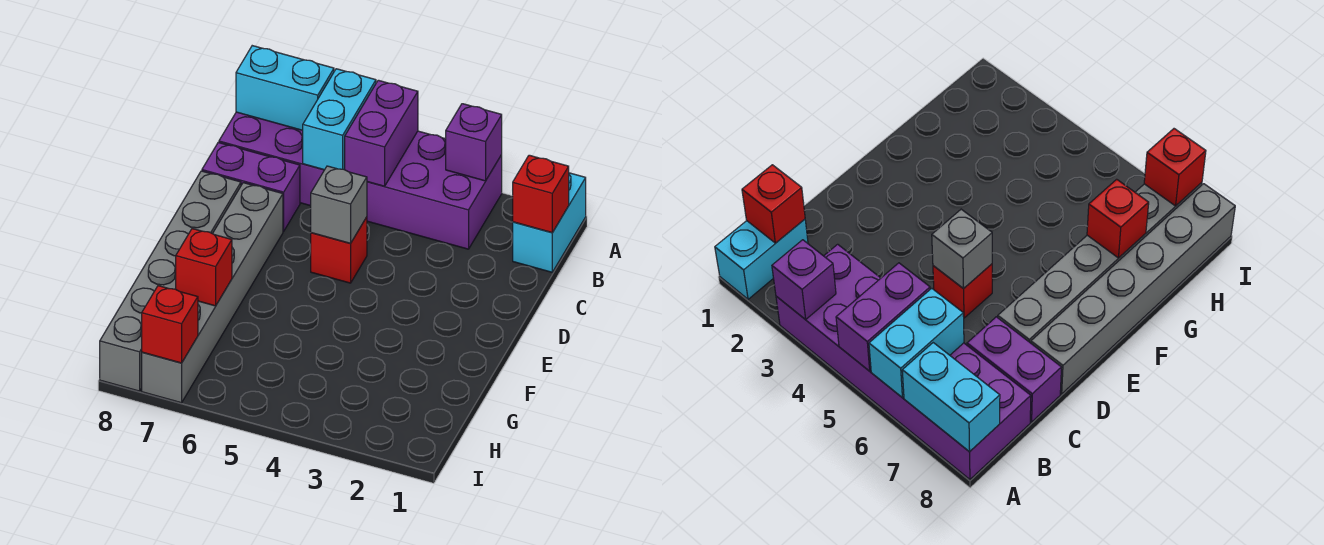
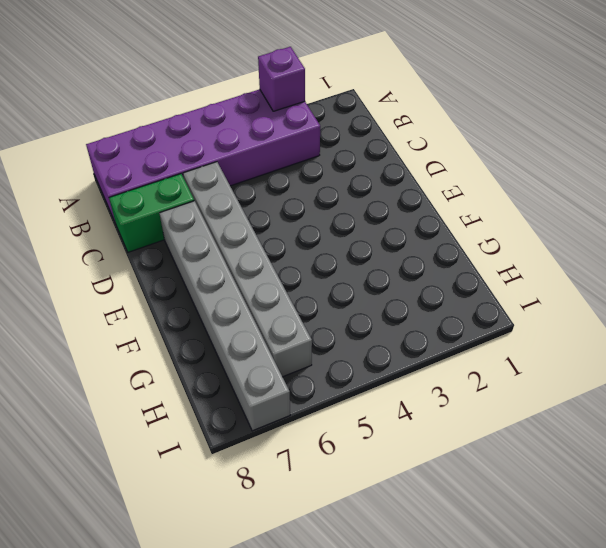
grey 1x6 brick [183,162,312,377] -> grey 1x6 brick moved to [100,171,241,391]
green 1x2 brick [109,174,194,252] -> purple 1x2 brick [202,142,300,231]
none -> cyan 1x2 brick [513,173,586,272]
none -> red 1x1 brick [311,217,367,283]
none -> purple 1x2 brick [345,80,418,186]

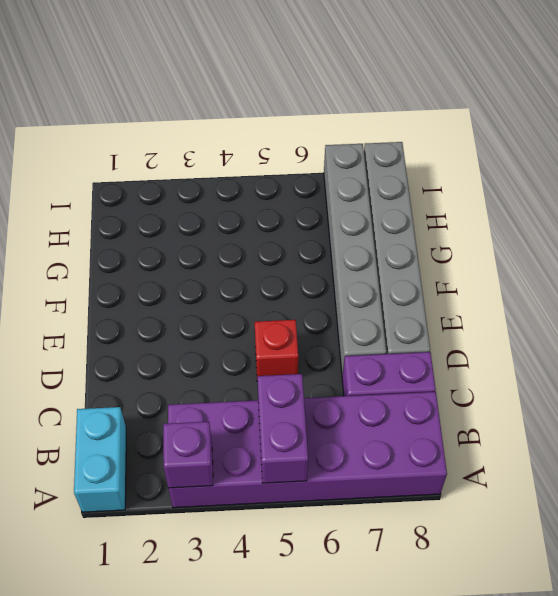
none -> cyan 1x2 brick [303,69,376,170]
none -> cyan 1x2 brick [236,46,334,130]
none -> red 1x1 brick [513,155,569,233]

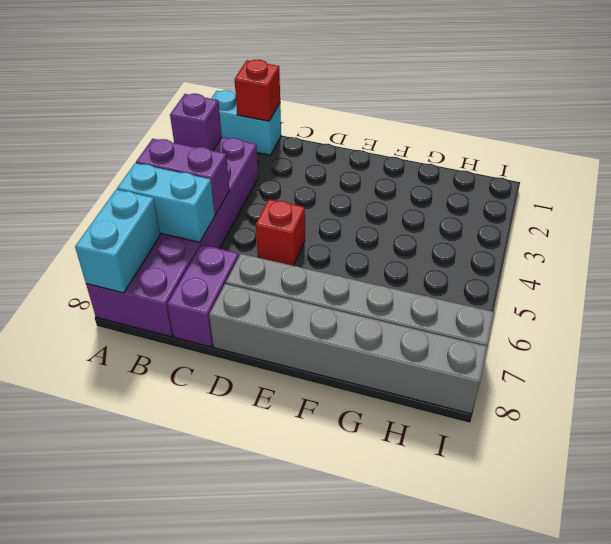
none -> grey 1x1 brick [311,166,367,243]
none -> red 1x1 brick [176,229,232,306]
none -> red 1x1 brick [142,286,198,363]

